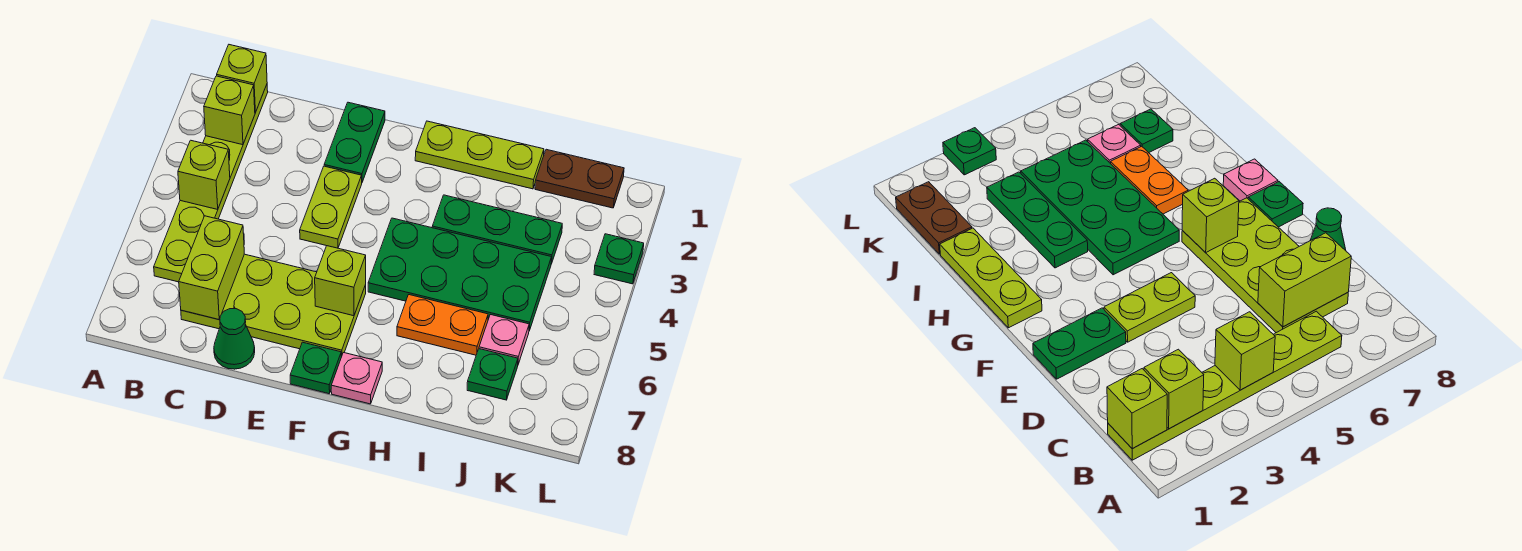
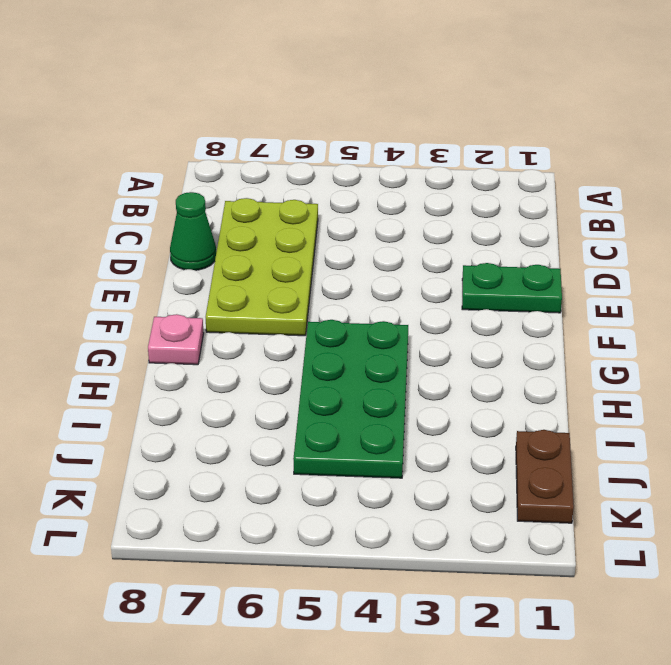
none -> lime 1x6 plate [154,85,268,282]
none -> lime 1x2 plate [300,166,362,248]
none -> green 1x1 plate [290,342,341,394]

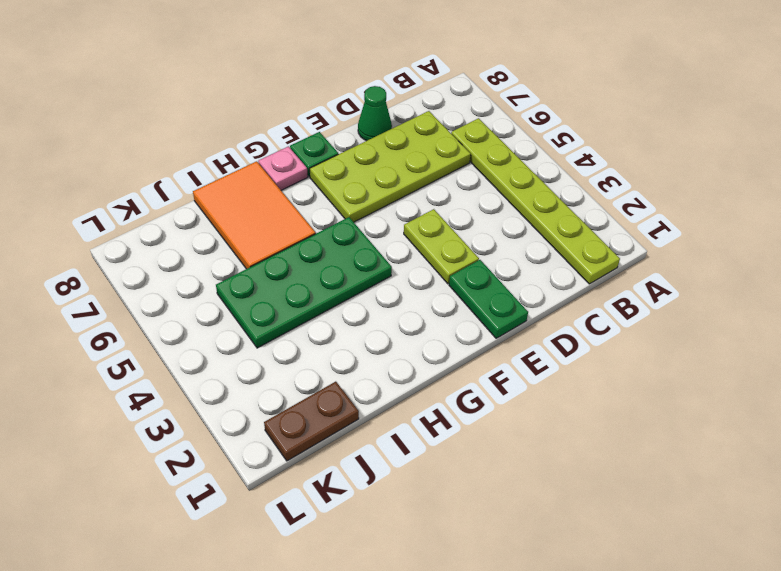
orange 2x3 tile [193,161,316,269] -> orange 1x2 plate [397,295,488,355]
none -> lime 1x3 plate [415,121,544,189]
none -> green 1x3 plate [432,195,562,264]
none -> pink 1x1 plate [479,314,529,364]

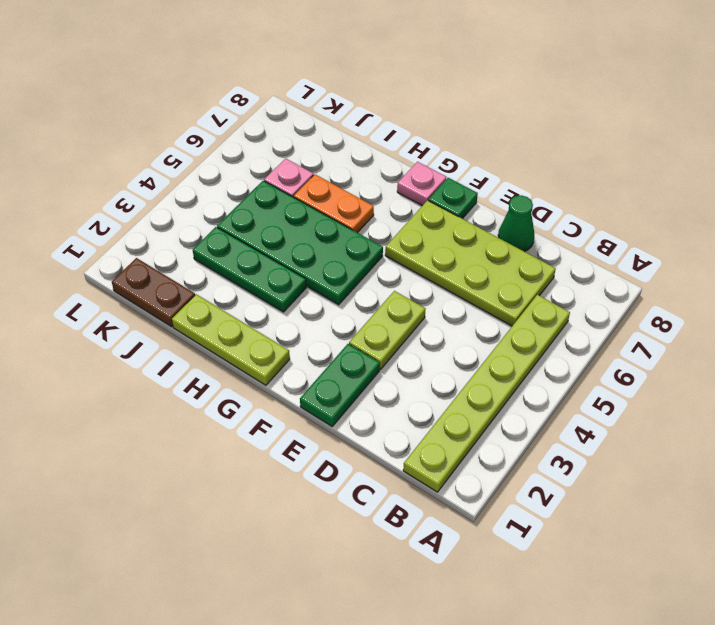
none -> green 1x1 plate [467,349,518,400]
none -> green 1x1 plate [594,234,644,284]
none -> lime 1x1 brick [217,45,267,113]

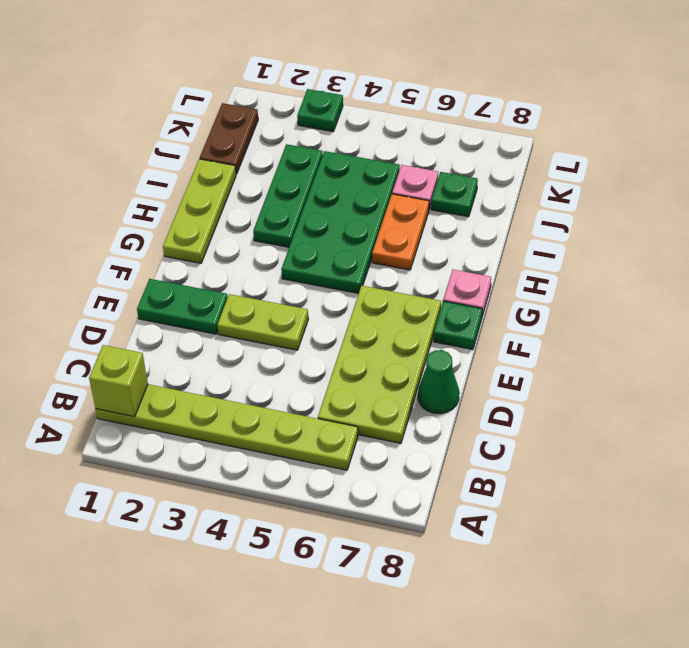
none -> lime 1x1 brick [204,76,255,145]
none -> lime 1x1 brick [178,140,230,209]
none -> lime 1x2 brick [179,216,244,320]

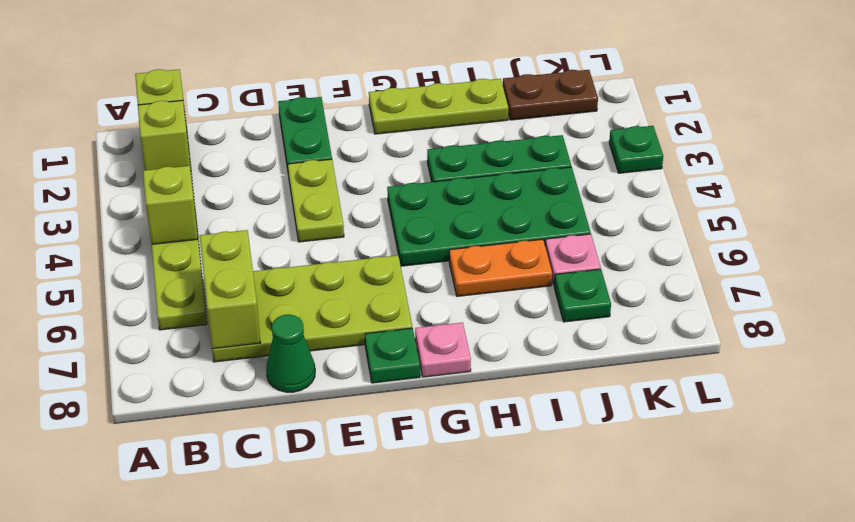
none -> lime 1x1 brick [315,246,366,316]

